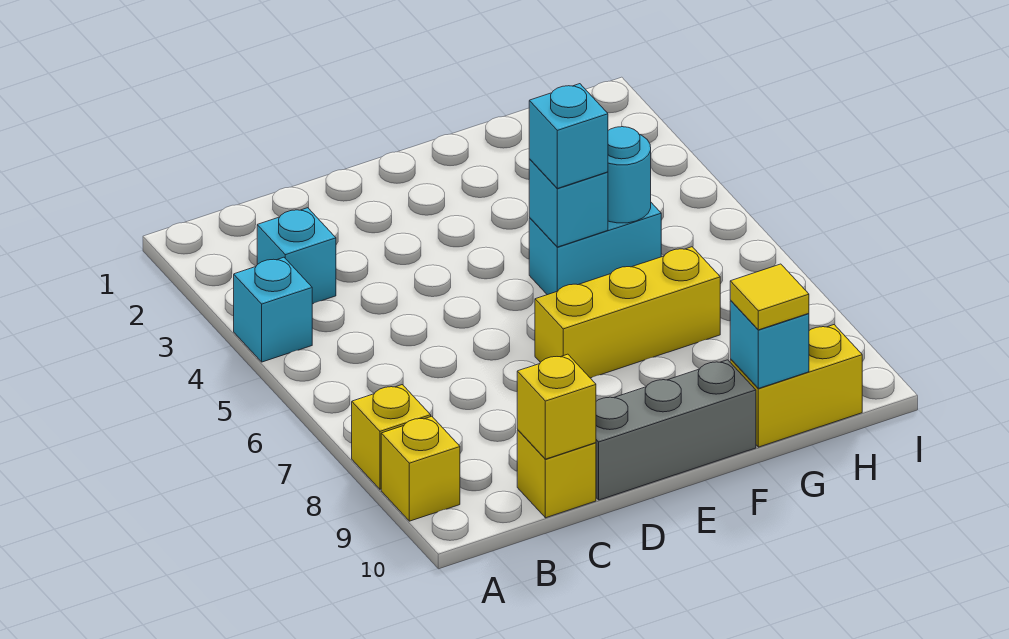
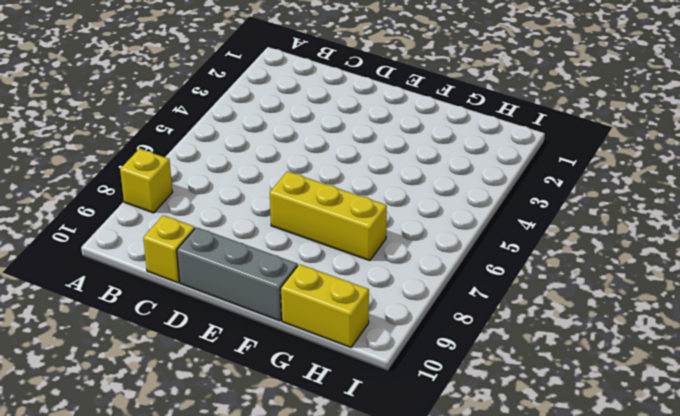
none -> cyan 1x1 brick [234,257,312,362]
none -> yellow 1x1 brick [381,416,460,521]
none -> cyan 1x1 brick [257,208,336,304]

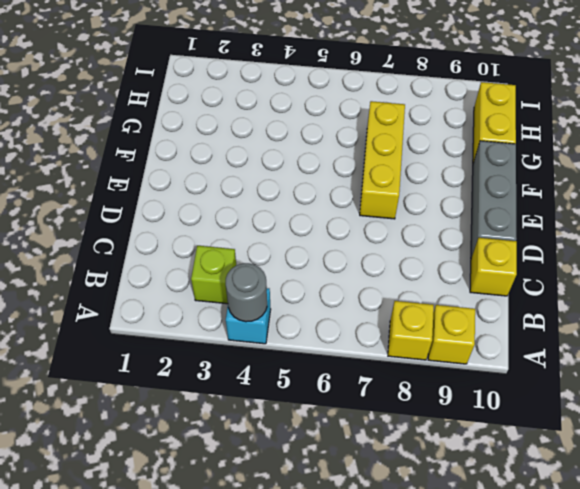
grey 1x1 round brick [226,263,267,322] -> none
lime 1x1 brick [191,246,236,304] -> cyan 1x1 brick [257,208,336,304]
none -> cyan 1x2 brick [529,203,661,295]
none -> yellow 1x1 brick [517,354,596,459]
none -> cyan 1x1 brick [529,159,608,247]

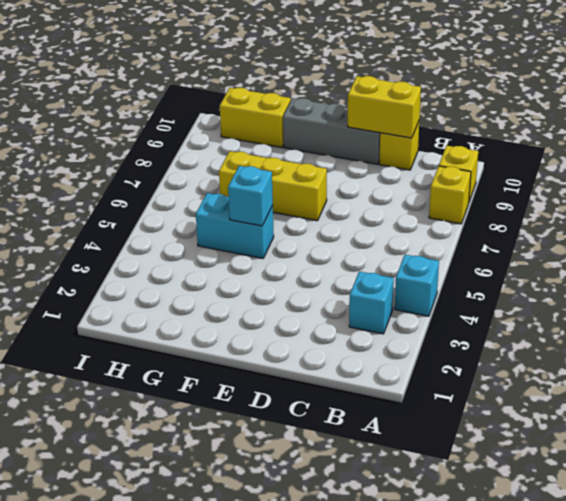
yellow 1x2 brick [348,76,421,138] -> yellow 1x1 brick [517,354,596,459]
none -> cyan 1x1 round brick [608,127,651,223]
none -> cyan 1x1 brick [730,301,809,388]
none -> cyan 1x1 brick [529,84,608,188]

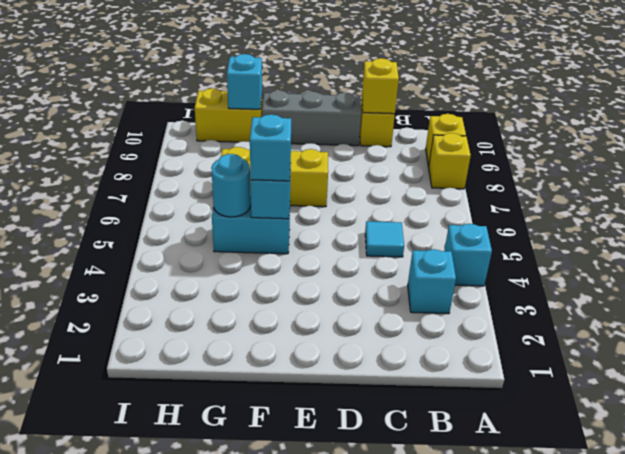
cyan 1x1 tile [365,221,404,257] -> none
none -> yellow 1x1 tile [730,264,809,330]

